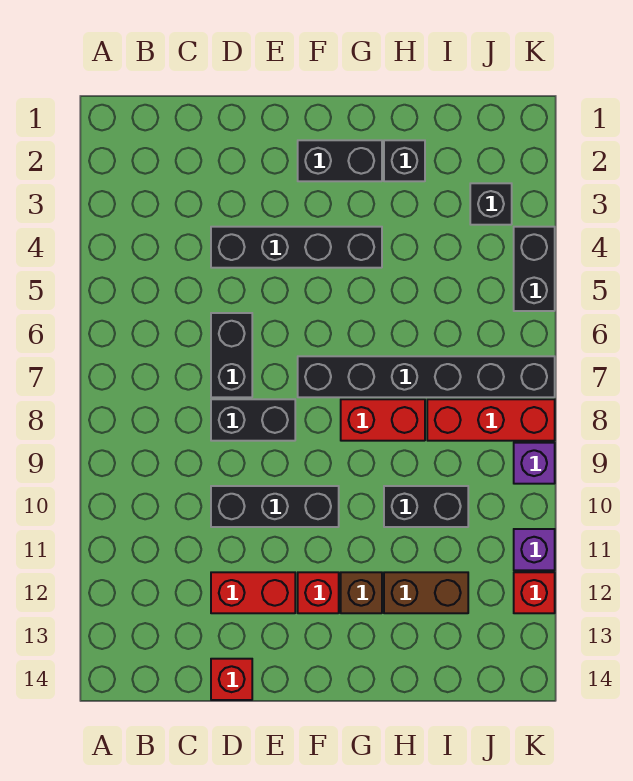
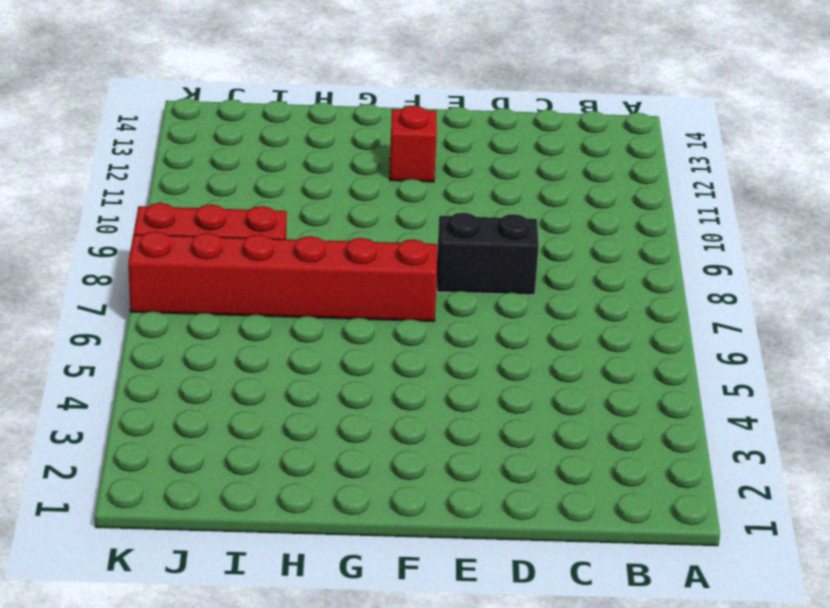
red 1x6 brick [128,231,437,321] -> black 1x6 brick [298,356,555,397]
none -> black 1x4 brick [211,227,382,268]
none -> black 1x2 brick [211,313,252,397]
none -> black 1x3 brick [211,486,339,527]

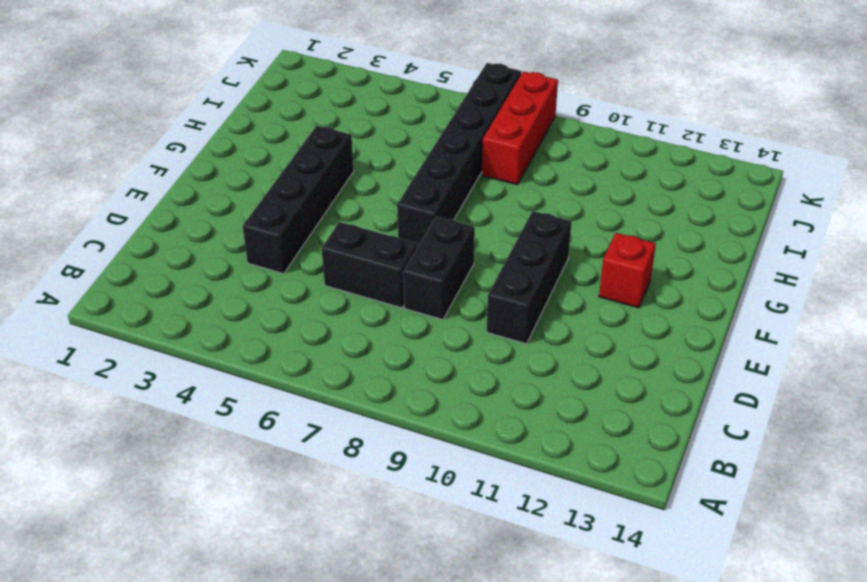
none -> red 1x2 brick [211,572,295,613]
none -> red 1x1 brick [211,659,252,700]
none -> black 1x2 brick [298,140,382,181]

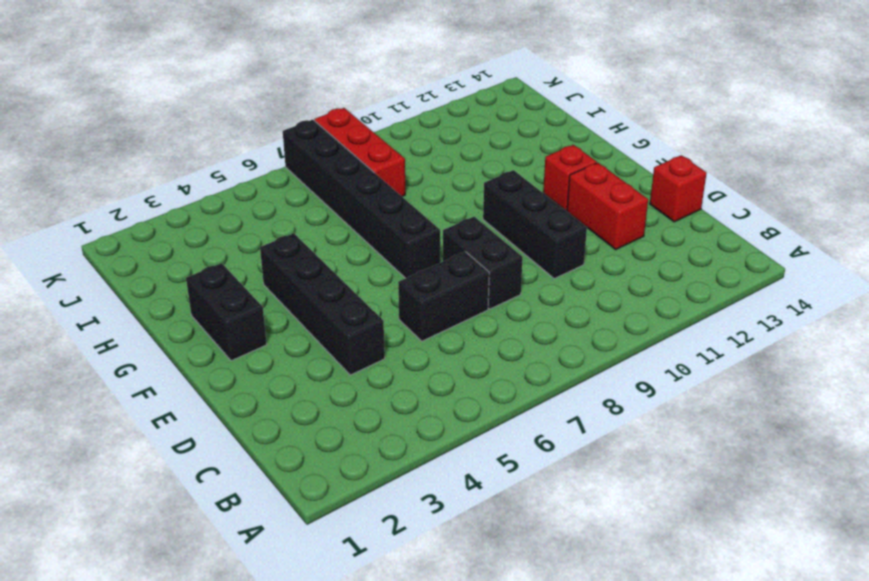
none -> red 1x2 brick [341,399,425,441]
none -> brown 1x1 brick [341,572,382,613]
none -> black 1x1 brick [384,140,425,181]

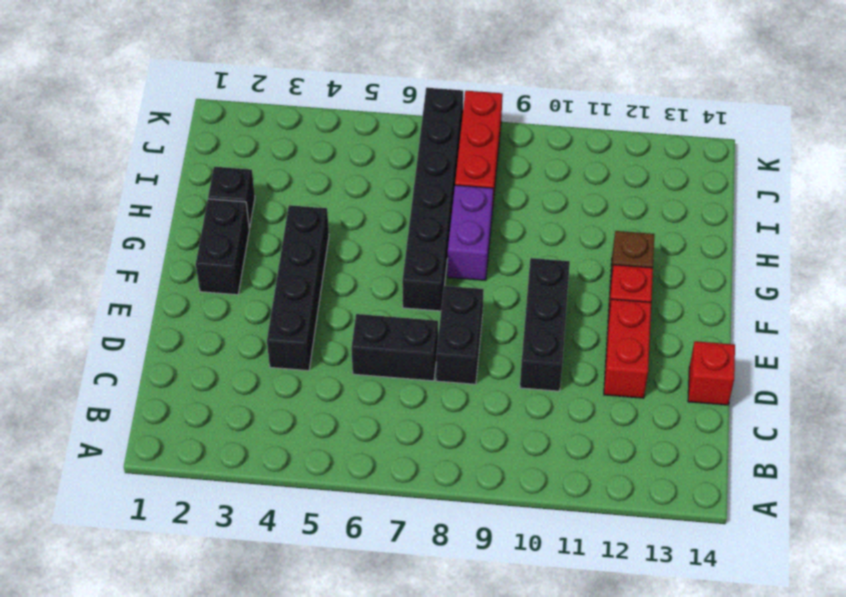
purple 1x2 brick [447,185,493,280] -> red 1x2 brick [341,399,425,441]
none -> black 1x2 brick [384,486,468,527]
none -> brown 1x2 brick [384,572,468,613]
none -> black 1x1 brick [470,183,512,225]

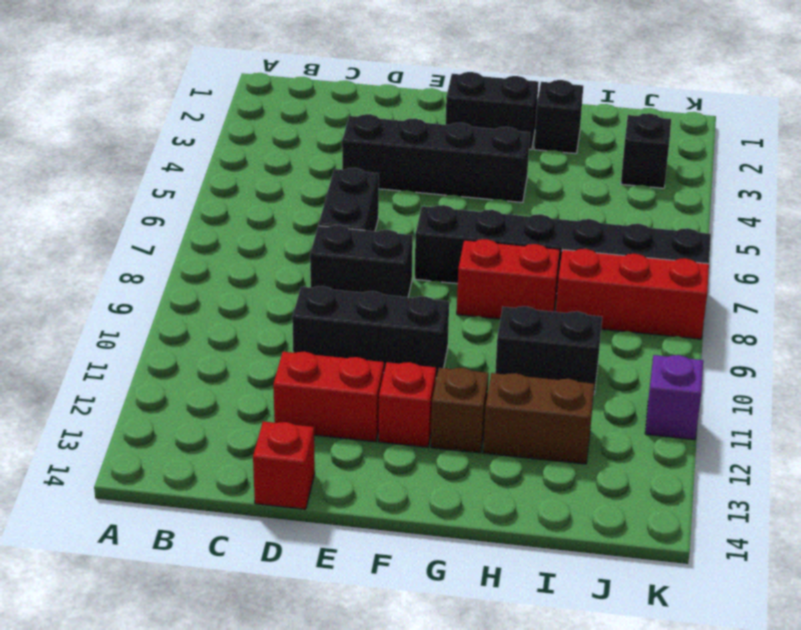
none -> black 1x2 brick [514,227,555,311]
none -> purple 1x1 brick [514,443,555,484]
none -> red 1x1 brick [514,572,555,613]

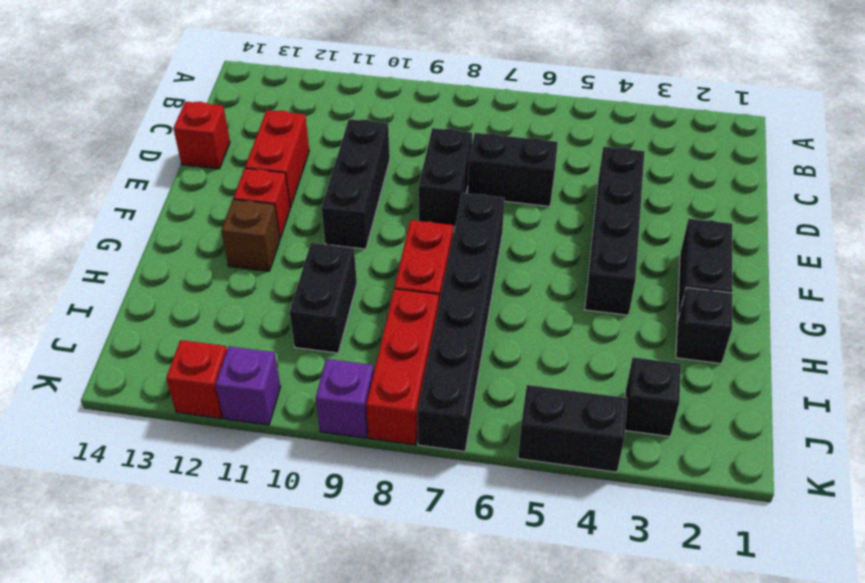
none -> brown 1x2 brick [384,572,468,613]

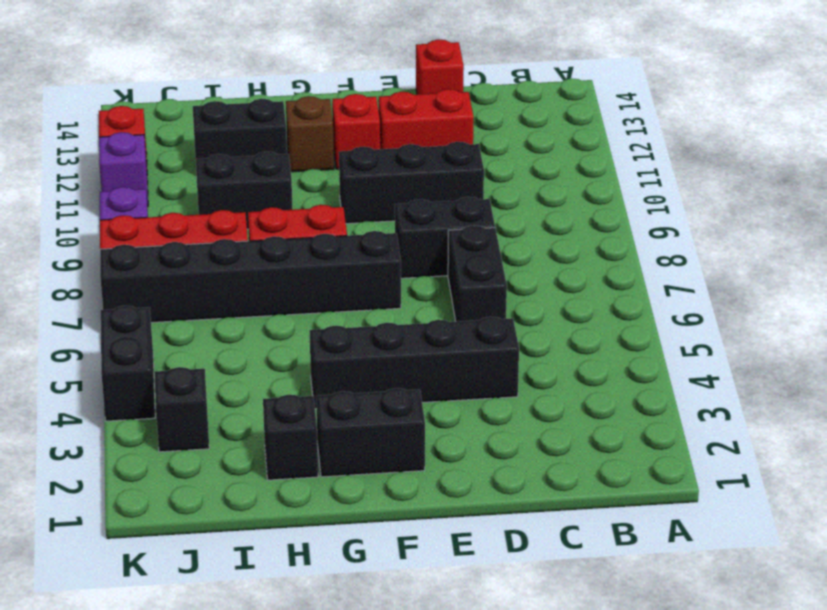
black 1x2 brick [193,99,287,159] -> brown 1x2 brick [384,572,468,613]

